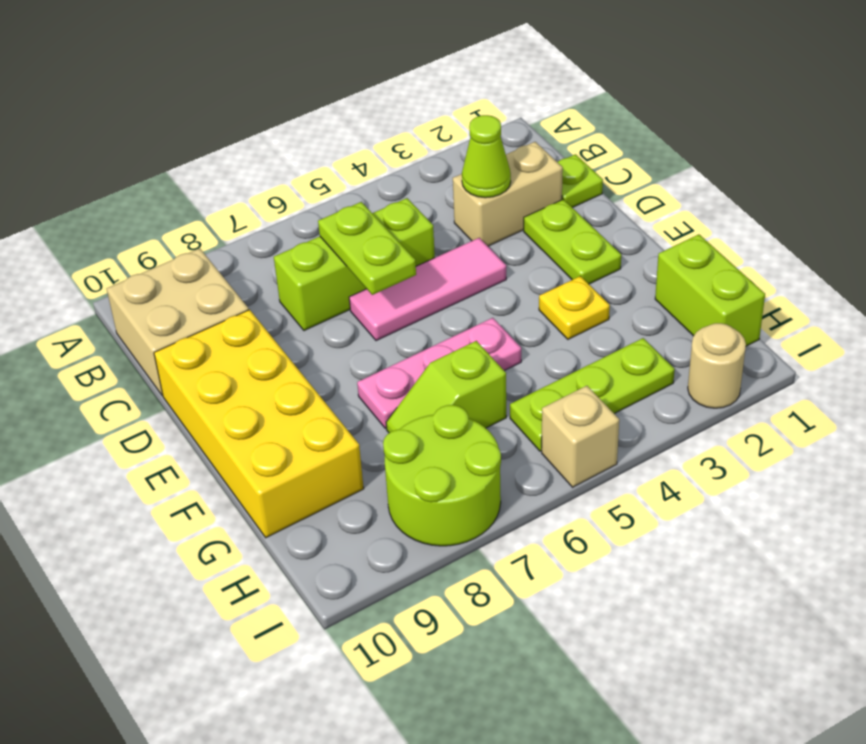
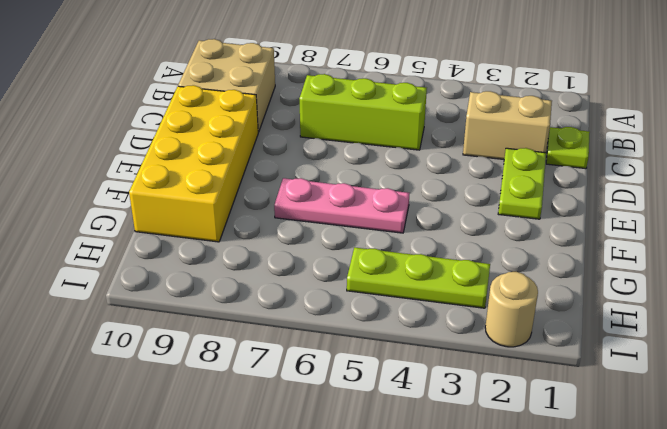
none -> pink 1x3 tile [349,238,506,341]
none -> yellow 1x1 plate [539,276,610,339]
none -> lime 1x2 brick [655,234,765,346]

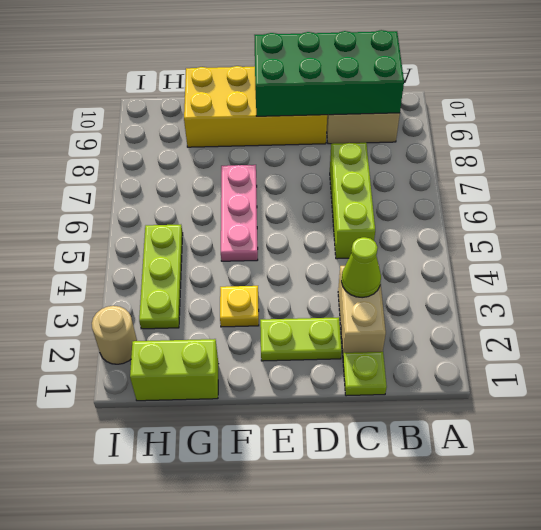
green 2x4 brick [254,30,404,116] -> none
none -> pink 1x3 tile [349,238,506,341]
none -> lime 1x2 slope [386,341,506,433]
none -> lime 2x2 round brick [383,405,501,546]

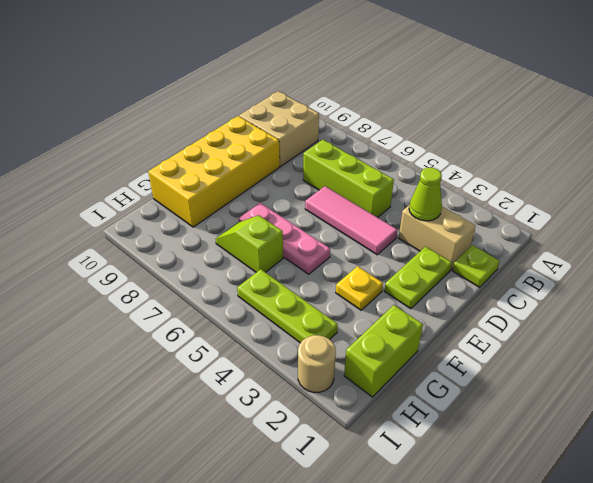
none -> lime 2x2 round brick [383,405,501,546]
none -> tan 1x1 brick [542,386,619,487]
none -> lime 1x2 plate [318,202,416,295]

